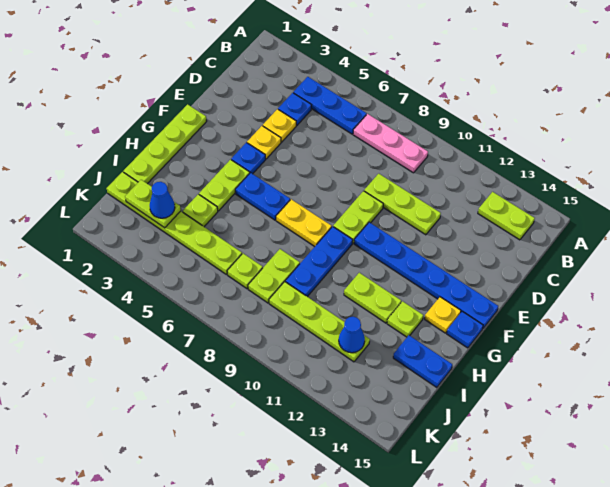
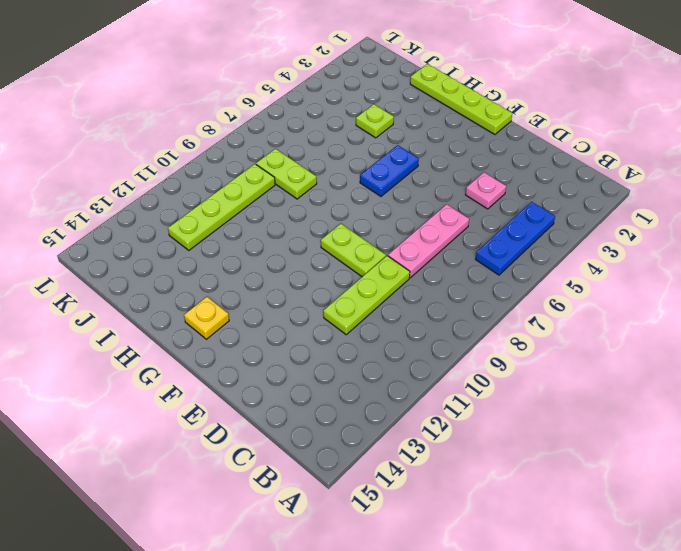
pink 1x1 plate [466,172,506,209] -> yellow 1x1 plate [263,109,296,142]
pink 1x3 plate [388,204,469,278] -> pink 1x3 plate moved to [353,114,428,173]
none -> lime 1x2 plate [478,192,535,240]
none -> blue 1x1 plate [278,93,311,125]
none -> yellow 1x1 plate [247,126,281,159]

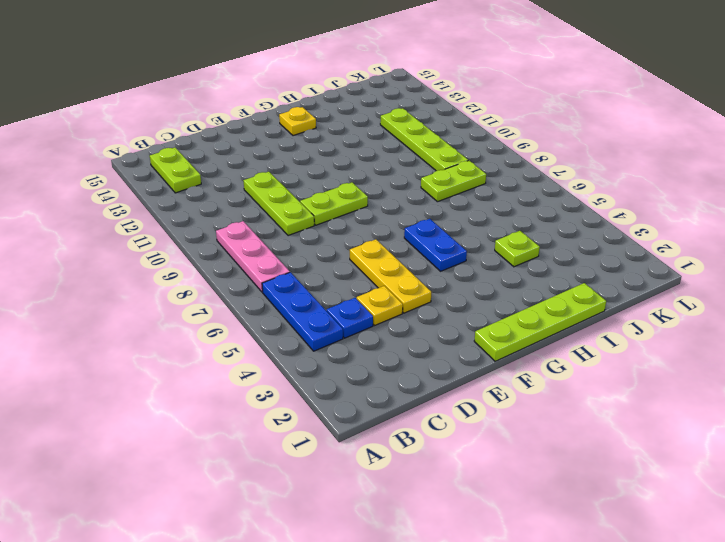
yellow 1x3 plate [350,239,431,313] -> yellow 1x1 plate [247,126,281,159]
none -> blue 1x1 plate [231,143,266,174]
none -> blue 1x6 plate [354,222,498,328]
none -> lime 1x2 plate [199,160,250,211]

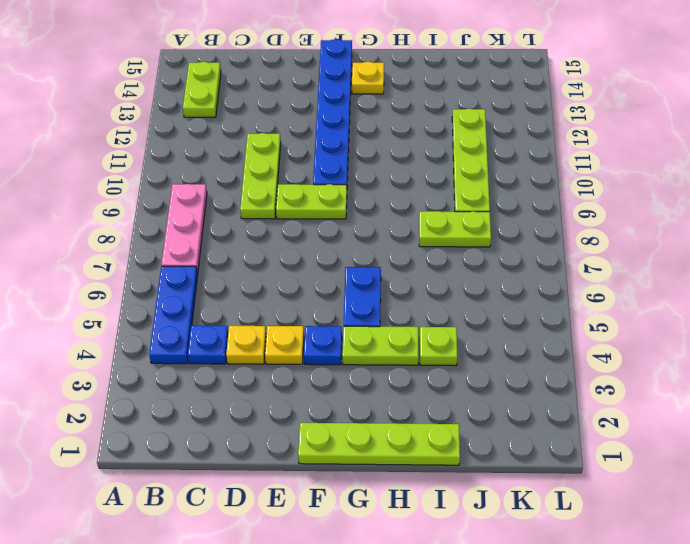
none -> yellow 1x2 plate [276,199,332,247]
none -> blue 1x3 plate [285,226,353,297]
none -> blue 1x1 plate [447,311,483,348]

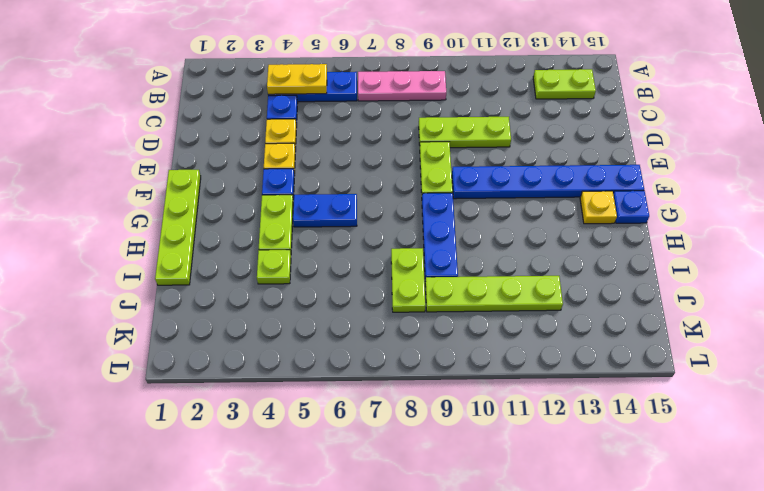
yellow 1x2 plate [267,64,327,94] -> yellow 1x2 plate moved to [276,199,332,247]
none -> lime 1x2 plate [344,273,401,323]
none -> lime 1x1 plate [387,301,423,337]
none -> blue 1x2 plate [393,335,452,387]

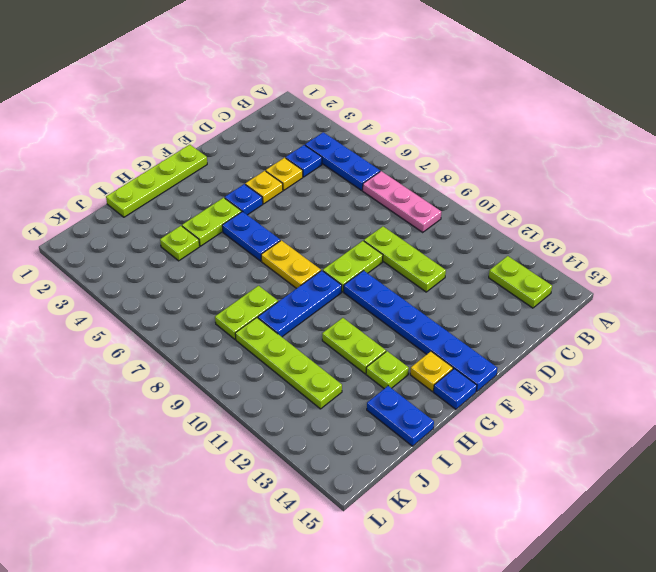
none -> lime 1x6 plate [107,172,242,275]
none -> lime 1x1 plate [227,253,263,289]
none -> lime 1x2 plate [125,180,181,228]

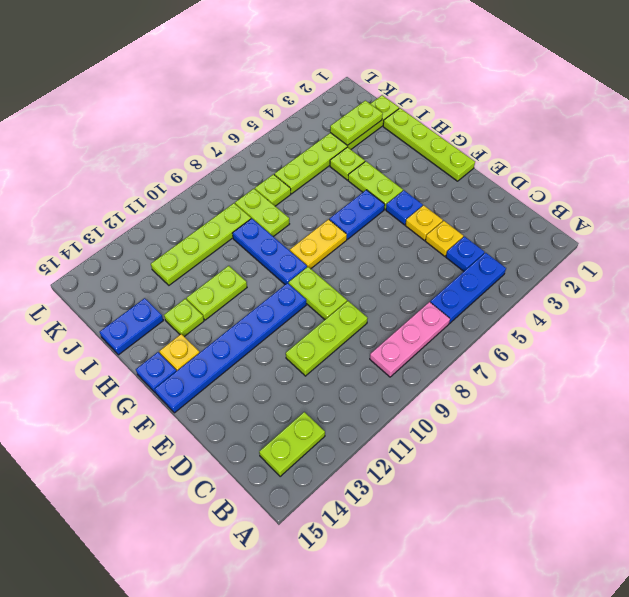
none -> blue 1x1 cone [339,317,365,353]
none -> blue 1x1 cone [150,182,175,218]

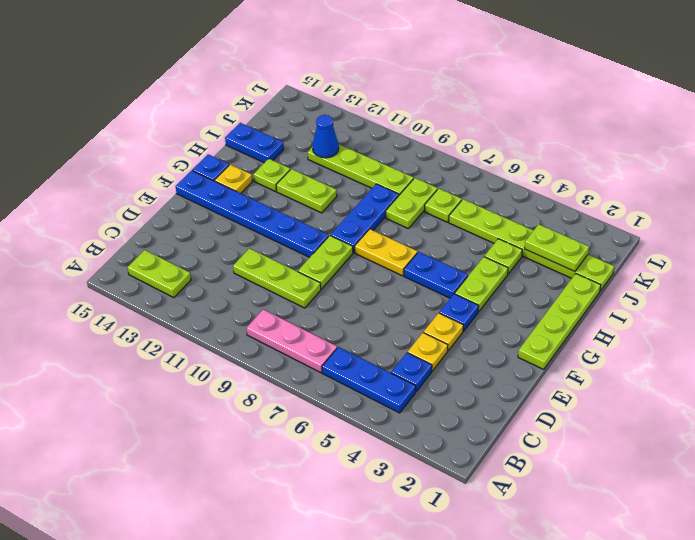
none -> blue 1x1 cone [150,182,175,218]

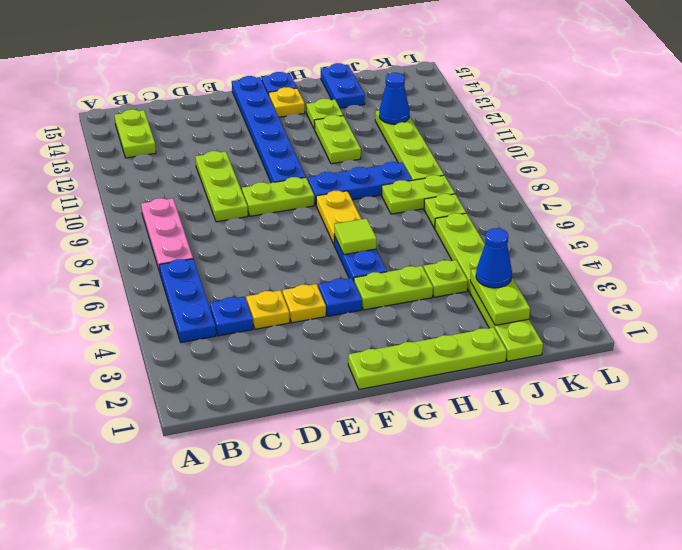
lime 1x1 tile [334,219,377,255] -> none

